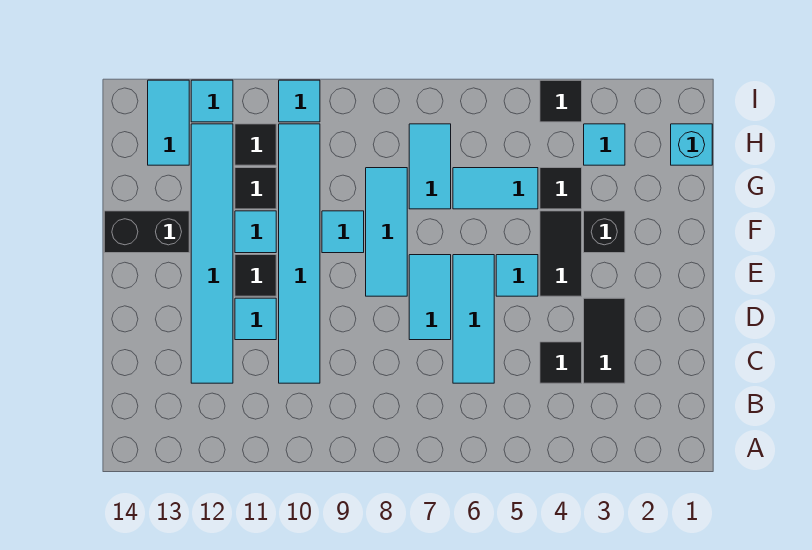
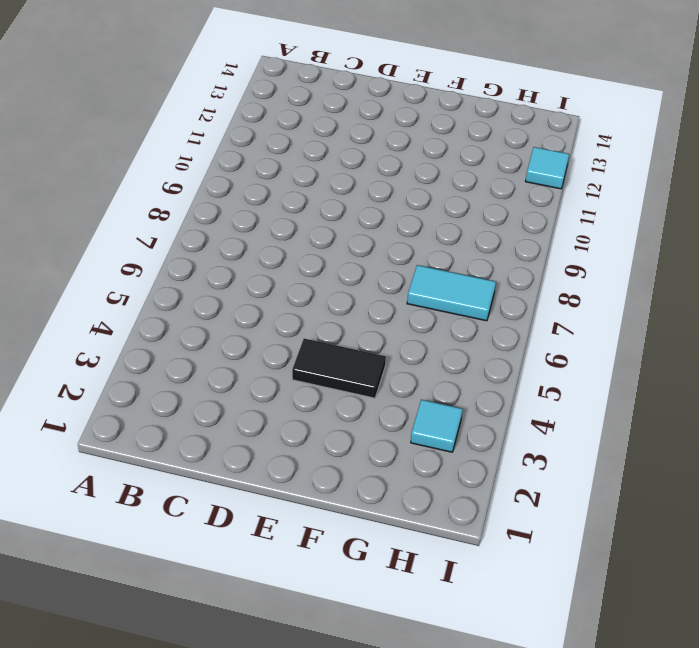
none -> black 1x2 tile [584,298,625,383]
none -> black 1x1 tile [540,342,582,383]
none -> cyan 1x3 tile [453,255,494,383]

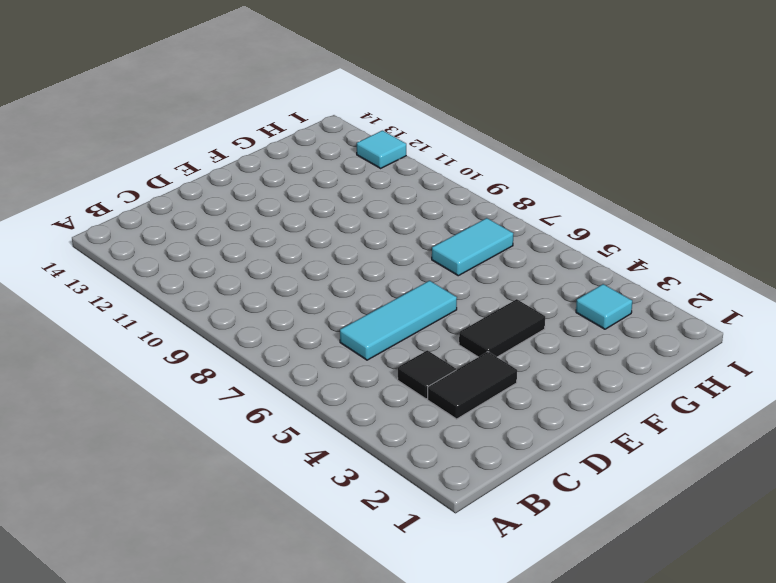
none -> cyan 1x6 tile [279,124,320,383]
none -> cyan 1x6 tile [191,124,233,383]
none -> cyan 1x2 tile [409,255,451,340]

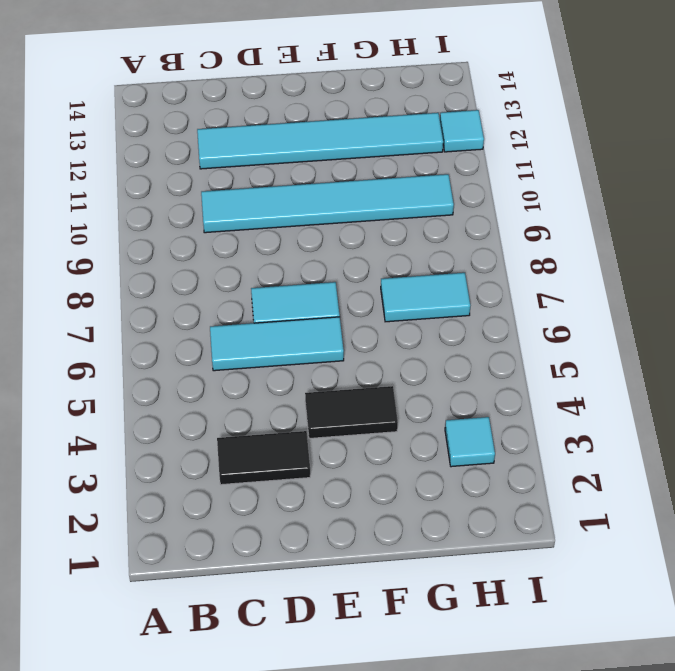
none -> black 1x1 tile [540,342,582,383]
none -> cyan 1x1 tile [235,298,276,340]
none -> cyan 1x1 tile [496,255,538,296]

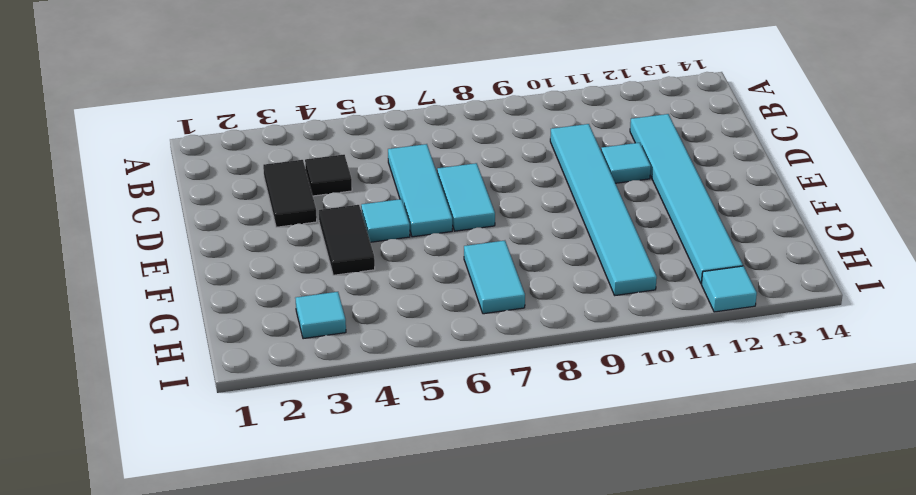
none -> cyan 1x3 tile [366,168,407,296]
none -> black 1x1 tile [235,255,276,296]
none -> black 1x1 brick [584,211,625,253]

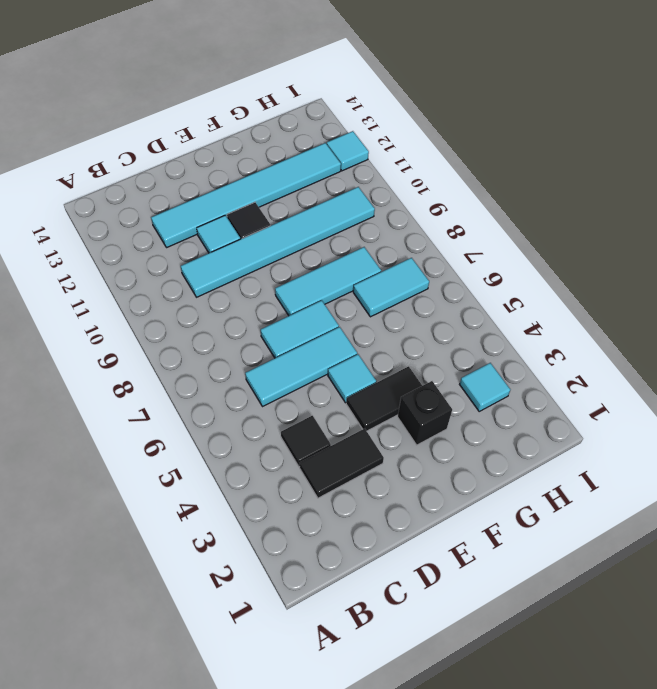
none -> cyan 1x1 tile [322,211,364,253]
none -> cyan 1x1 tile [235,211,276,253]
none -> black 1x2 brick [104,211,189,253]

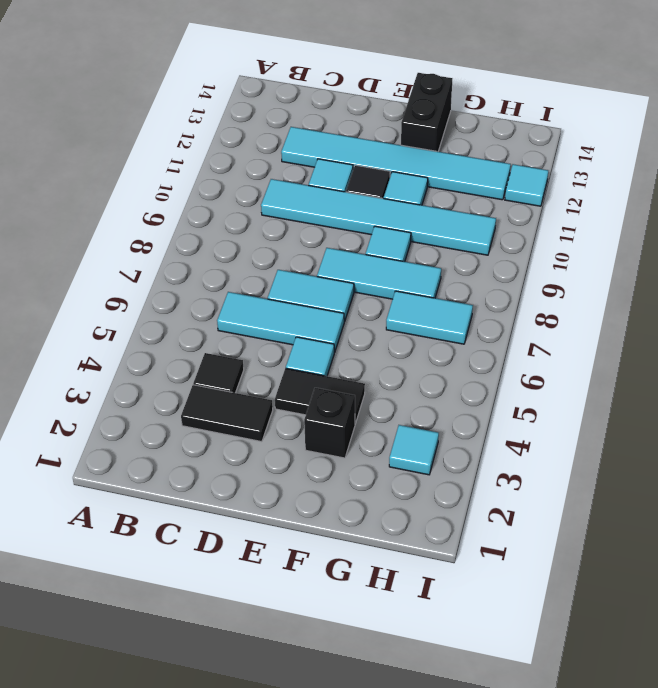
none -> black 1x1 tile [540,168,582,209]
none -> cyan 1x2 tile [453,168,538,209]
none -> black 1x1 tile [235,168,276,209]

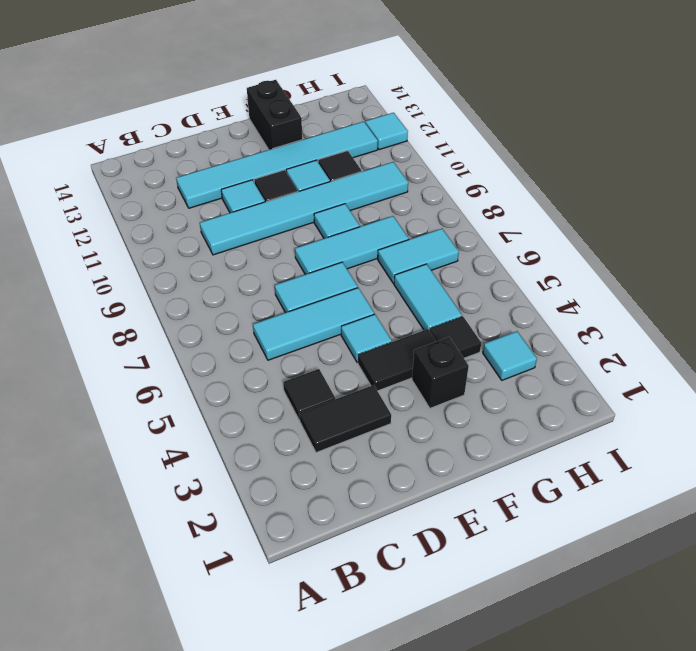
none -> cyan 1x1 brick [671,124,712,165]
none -> black 1x1 tile [235,124,276,165]
none -> cyan 1x2 tile [148,80,189,165]

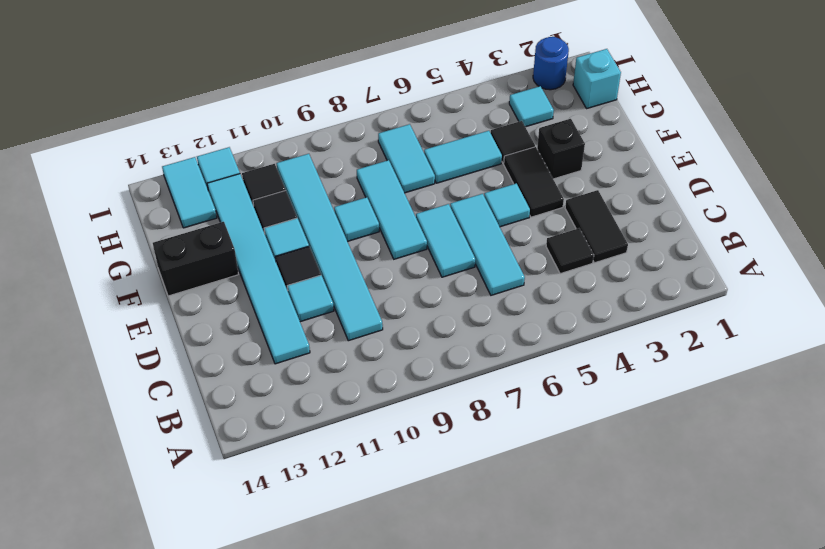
blue 1x1 round brick [533,37,569,90] -> none
none -> black 1x1 tile [540,80,582,122]
none -> cyan 1x1 tile [279,80,320,122]

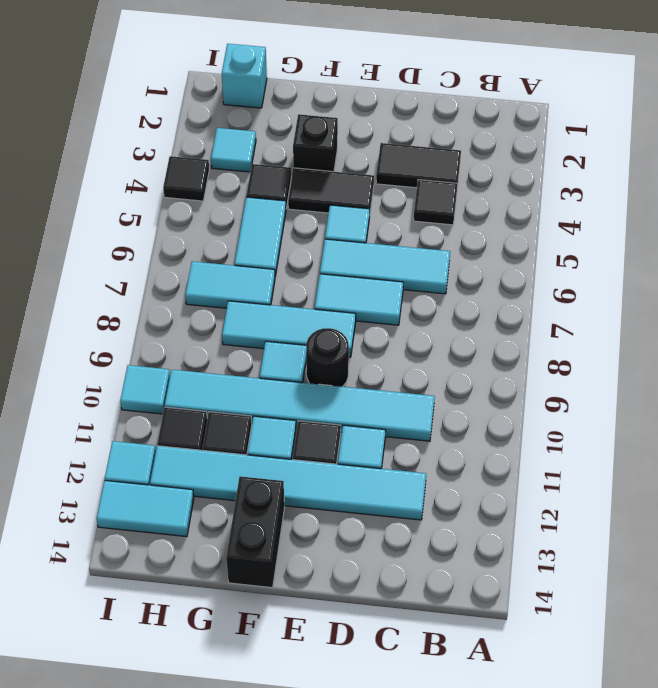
black 1x1 round brick [306,328,349,387] -> none

